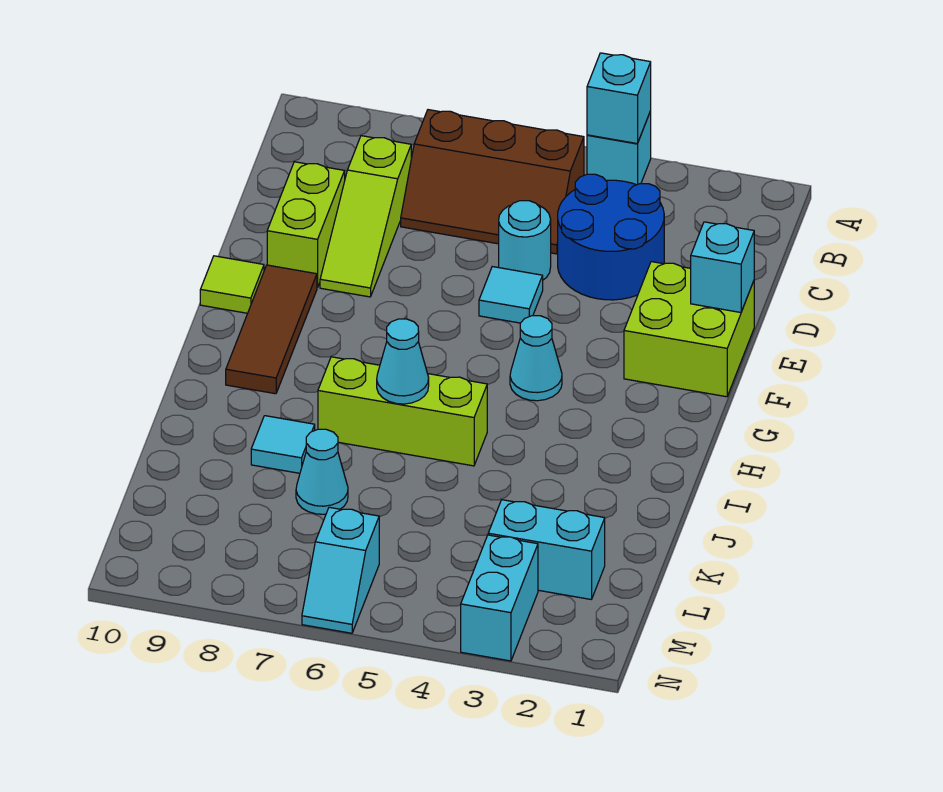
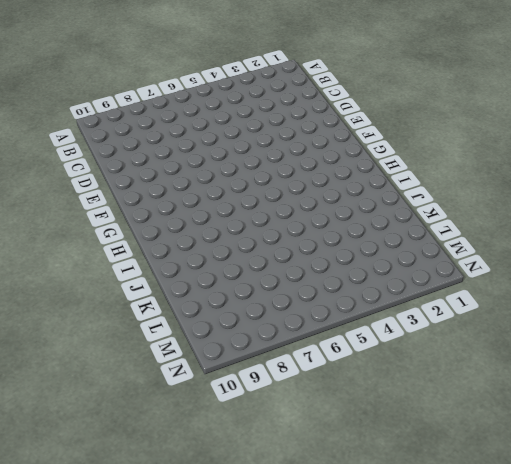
none -> cyan 1x1 brick [587,111,651,185]
none -> brown 2x3 slope [401,110,584,254]
none -> blue 2x2 round brick [558,174,664,300]

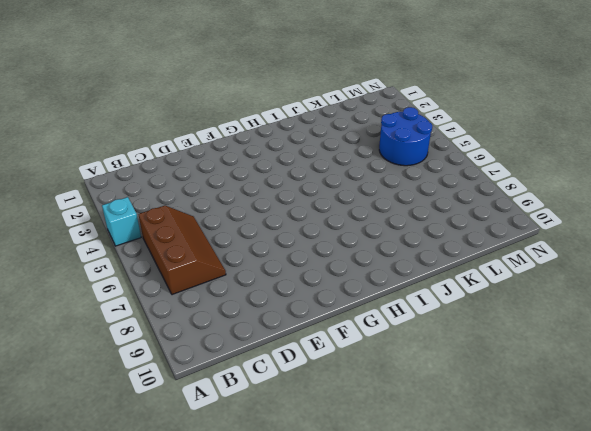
blue 2x2 round brick [379,107,432,166] -> blue 2x2 round brick moved to [558,174,664,300]
none -> lime 1x3 slope [320,136,411,297]
none -> cyan 1x1 round brick [499,201,551,280]
none -> lime 1x2 brick [267,162,345,288]

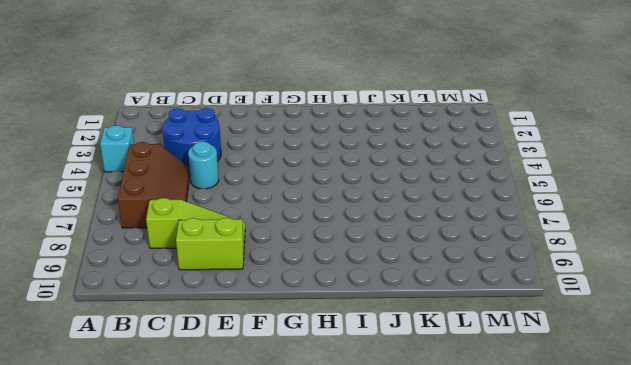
none -> lime 2x2 brick [624,262,754,397]
none -> cyan 1x1 tile [479,267,543,323]
none -> brown 1x3 tile [226,265,317,394]

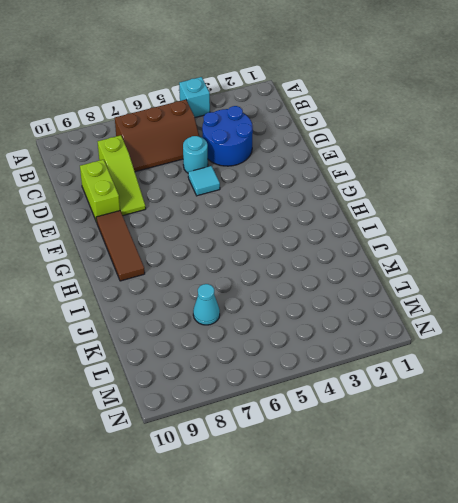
none -> lime 2x2 brick [624,262,754,397]
none -> lime 1x1 tile [200,256,264,313]
none -> cyan 1x1 cone [510,316,562,401]

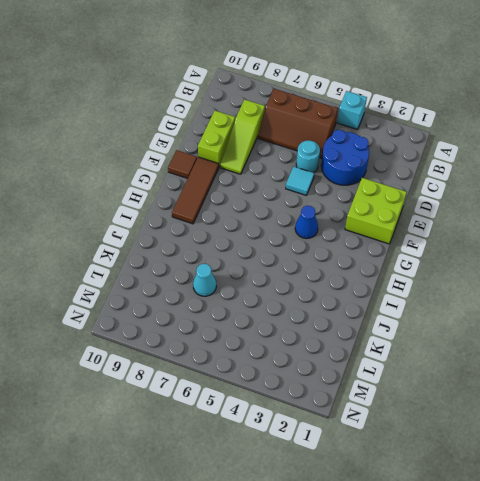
brown 1x1 tile [168,150,197,178] -> lime 1x1 tile [200,256,264,313]
blue 1x1 cone [295,206,318,239] -> cyan 1x1 cone [510,316,562,401]
none -> lime 1x3 brick [318,357,487,466]
none -> cyan 1x1 tile [251,416,315,473]
none -> cyan 1x2 brick [488,500,605,599]

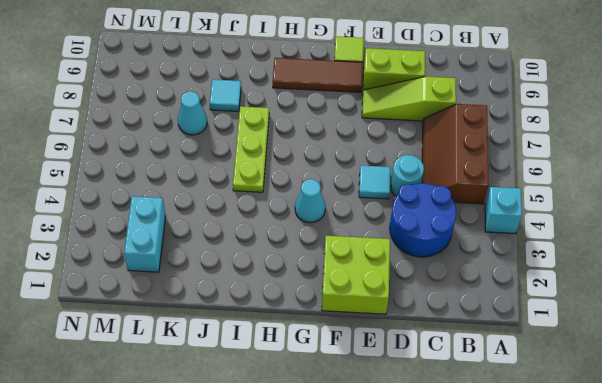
lime 1x3 plate [233,106,269,192] -> lime 1x3 brick [318,357,487,466]
none -> cyan 1x2 brick [461,535,538,661]
none -> cyan 1x2 slope [302,507,379,633]
none -> cyan 1x1 brick [587,53,651,144]

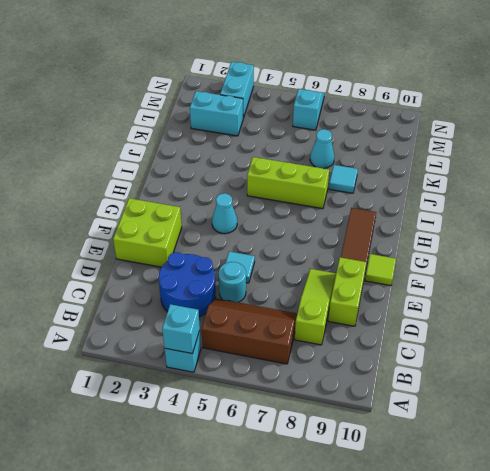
none -> cyan 1x1 brick [691,222,754,312]
none -> cyan 1x1 cone [377,319,429,404]

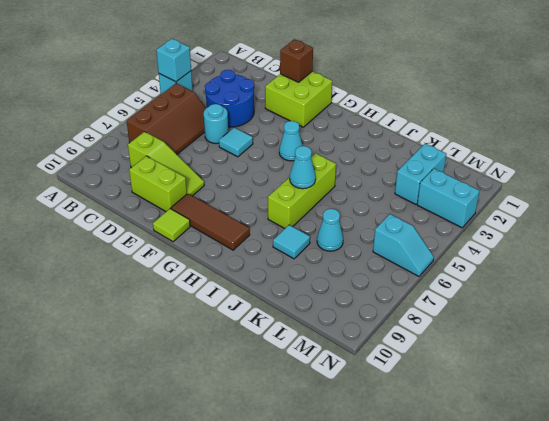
brown 1x1 brick [280,39,313,82] -> cyan 1x1 brick [691,222,754,312]

